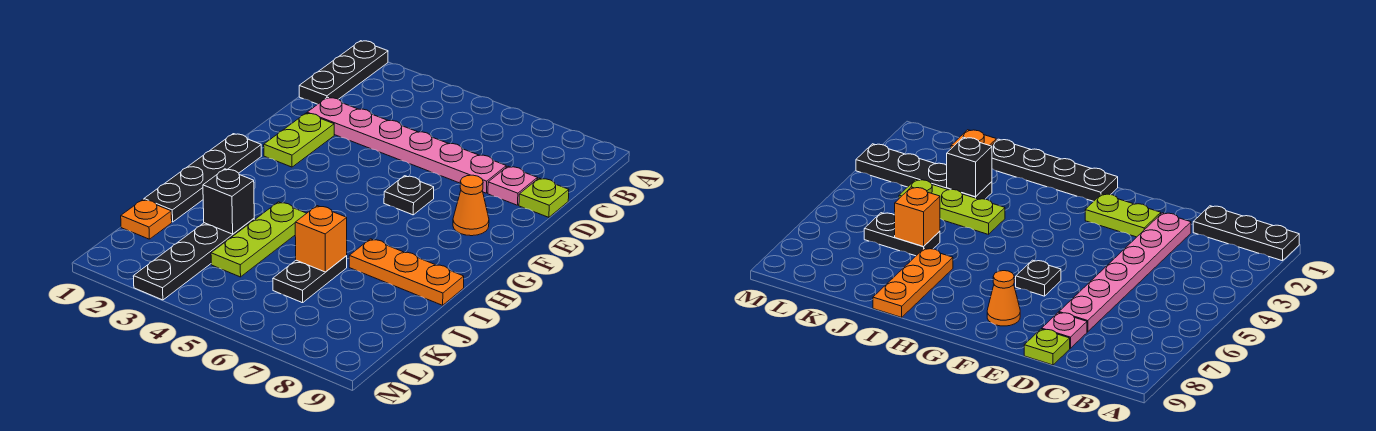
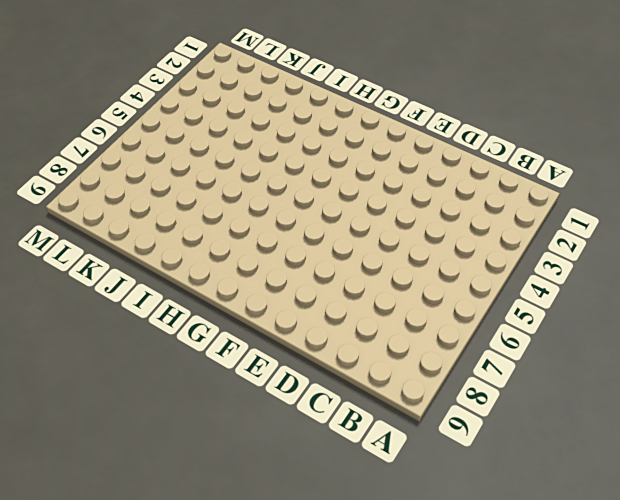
none -> black 1x3 plate [299,41,388,104]
none -> pink 1x6 plate [307,97,506,193]
none -> pink 1x1 plate [488,166,537,205]

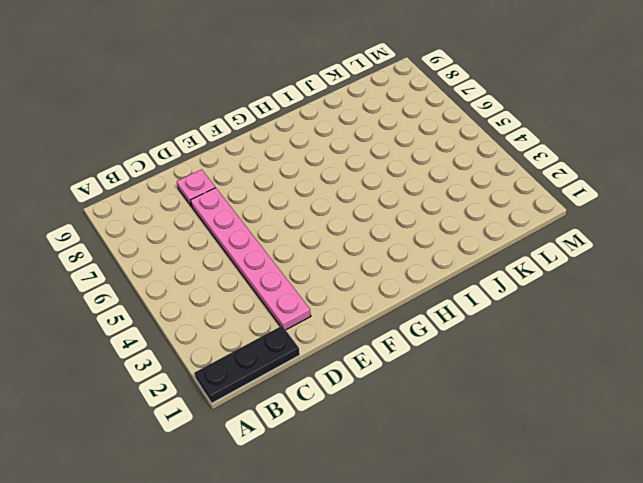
none -> lime 1x1 plate [519,178,569,217]
none -> lime 1x2 plate [264,113,334,167]
none -> black 1x1 plate [384,176,434,215]

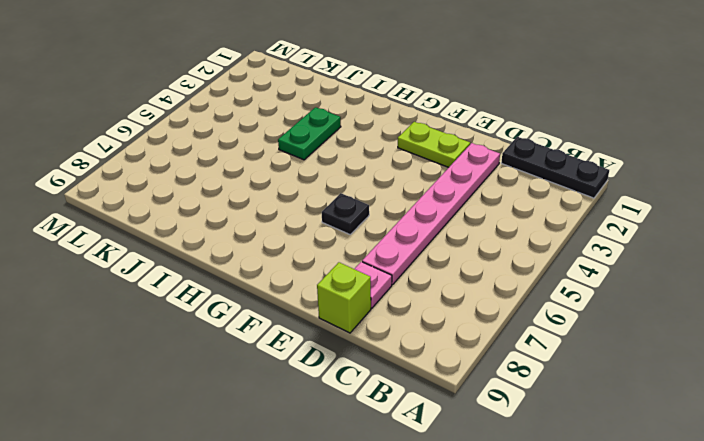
lime 1x1 brick [317,262,371,333] -> lime 1x1 plate [519,178,569,217]
green 1x2 plate [278,107,341,160] -> lime 1x3 plate [211,202,307,277]
none -> orange 1x1 cone [453,175,489,236]
none -> black 1x4 plate [144,134,261,222]
none -> orange 1x3 plate [349,239,464,305]

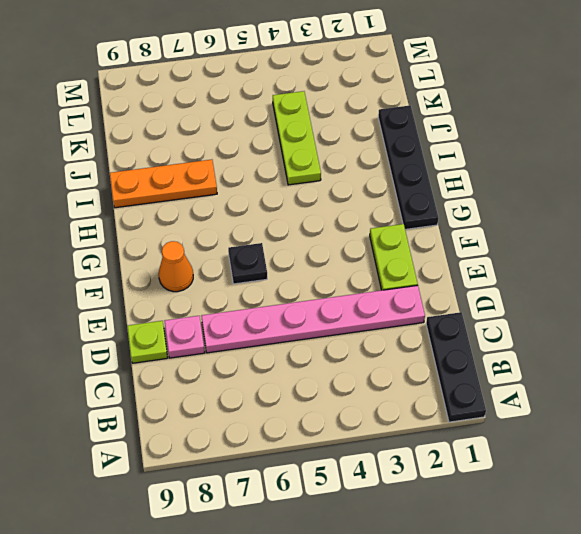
none -> black 1x4 plate [133,219,254,300]
none -> black 1x2 plate [273,256,347,303]
none -> orange 1x1 plate [121,200,172,239]

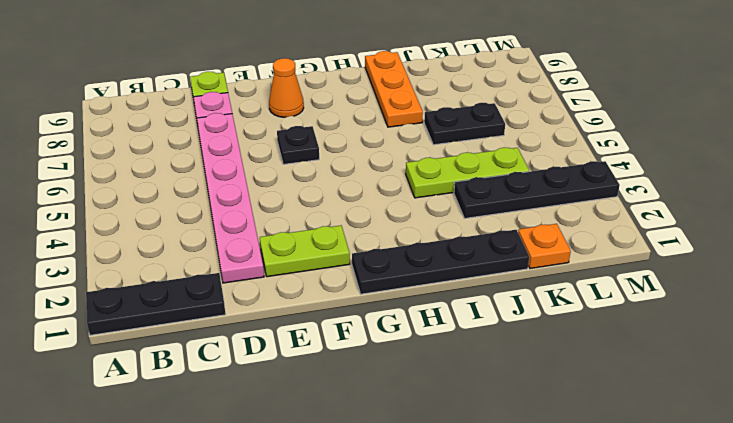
none -> black 1x1 brick [203,169,254,234]
none -> orange 1x1 brick [295,206,347,272]

